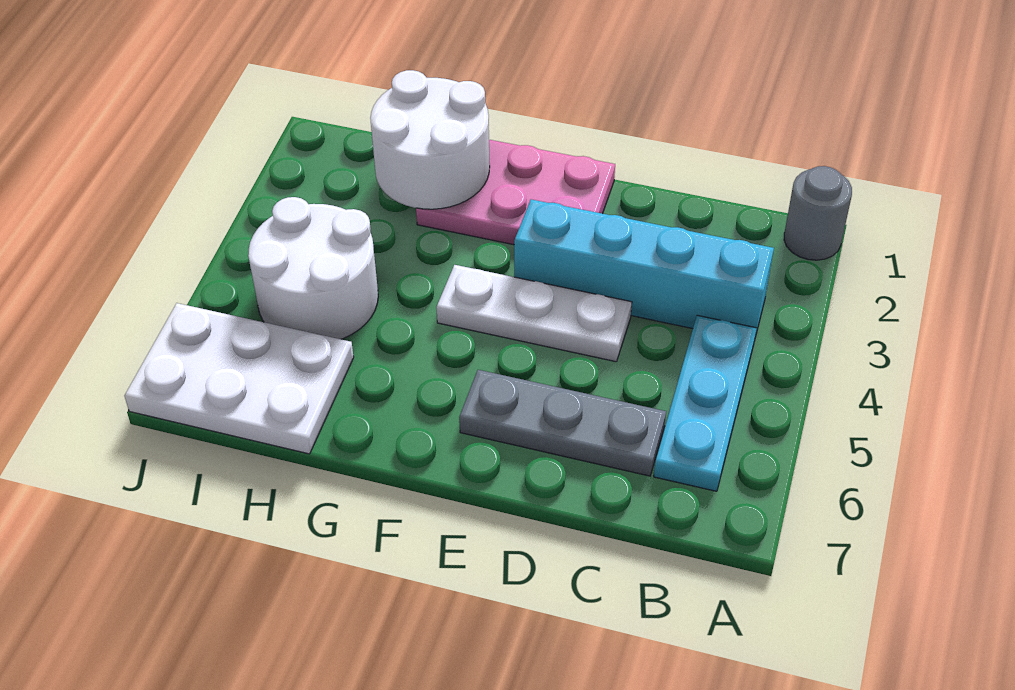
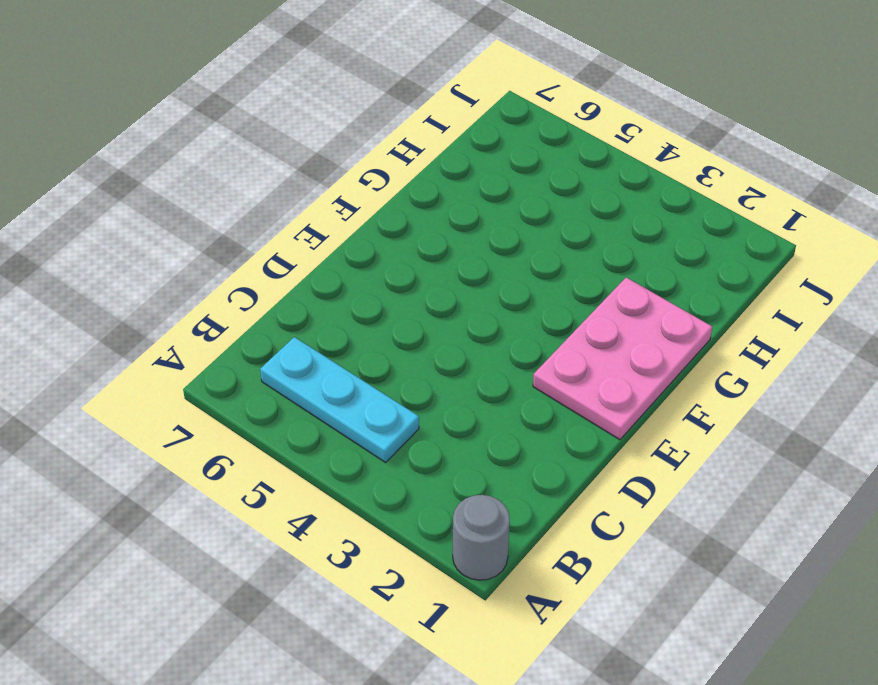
none -> cyan 1x4 brick [514,199,774,341]
none -> grey 1x3 plate [459,370,666,476]

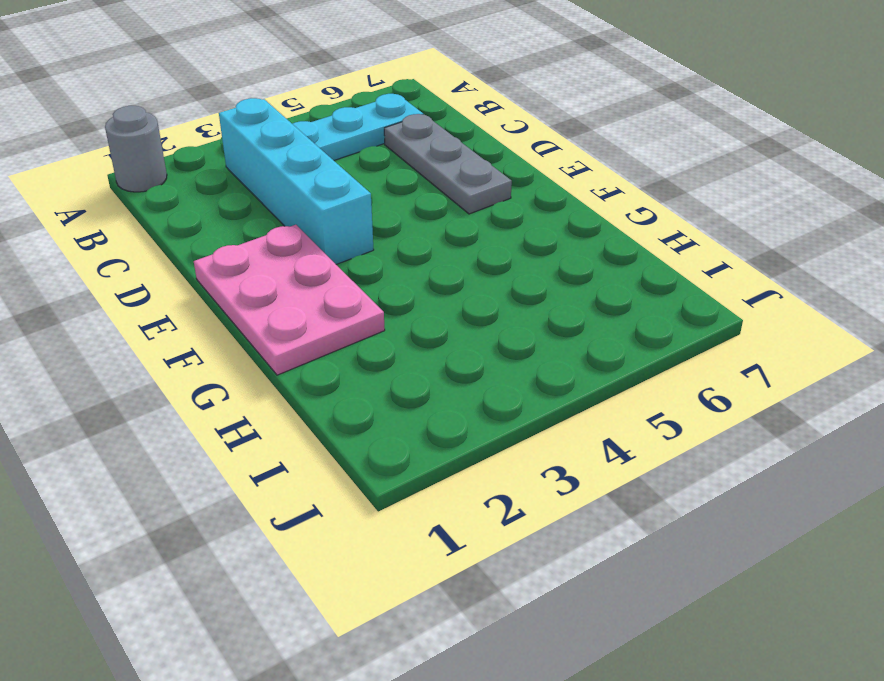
none -> white 1x3 plate [436,265,632,362]
none -> white 2x2 round brick [248,197,378,339]

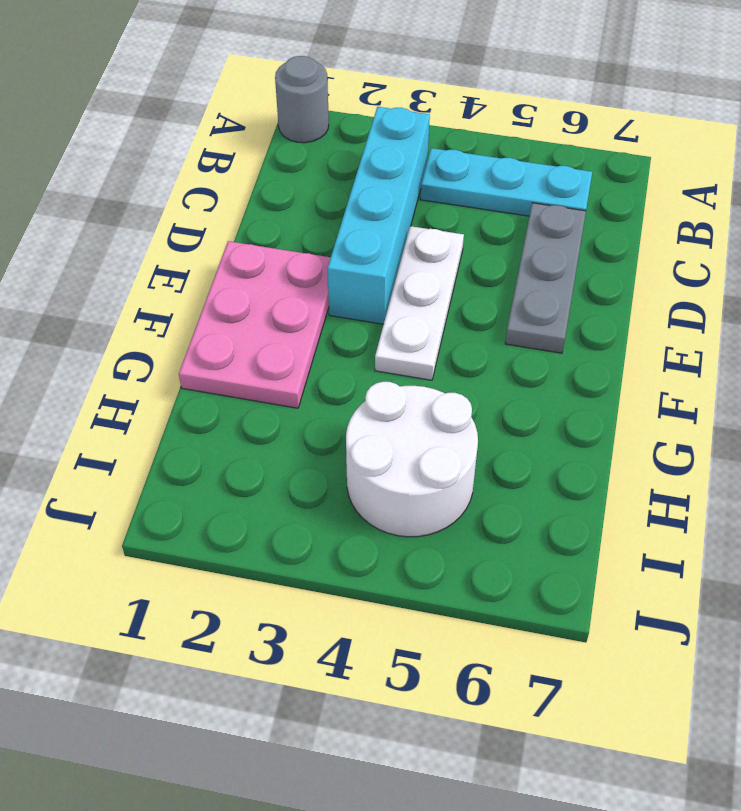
none -> white 2x3 plate [125,303,354,454]
none -> white 2x2 round brick [370,70,490,209]

